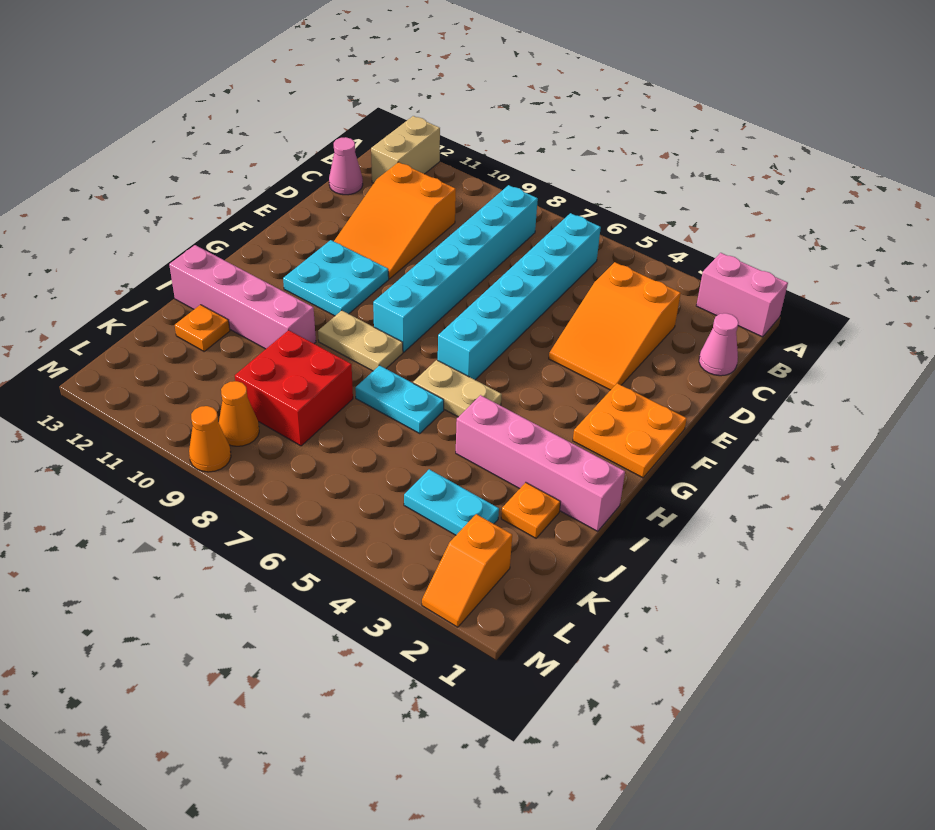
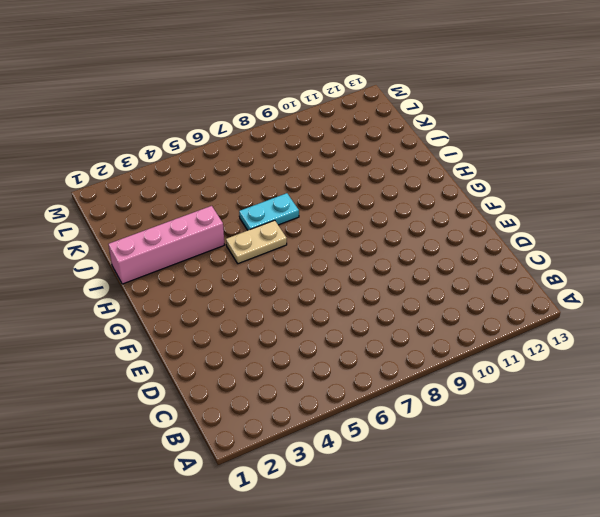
none -> pink 1x2 brick [696,253,788,337]
none -> tan 1x2 brick [371,116,440,183]
none -> cyan 1x6 brick [438,213,601,380]

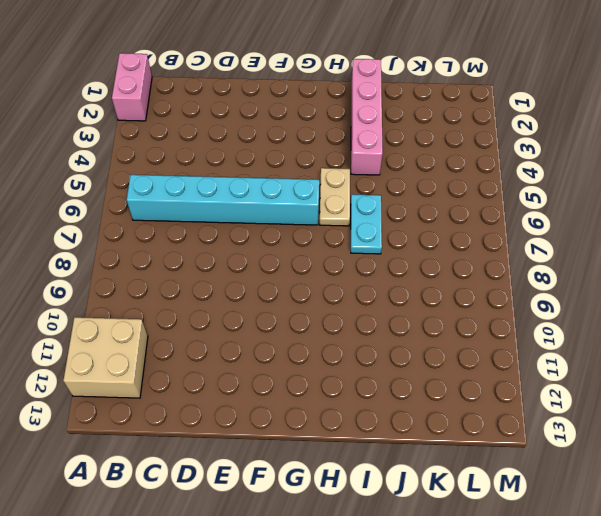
tan 2x2 brick [63,317,148,398] -> tan 1x2 brick [371,116,440,183]
none -> cyan 1x6 brick [373,185,538,352]
none -> pink 1x1 cone [699,313,739,376]
none -> orange 2x3 slope [549,262,681,390]

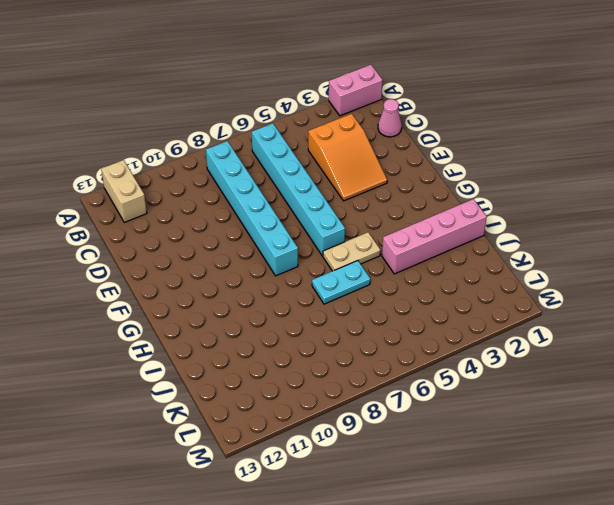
none -> orange 2x3 slope [334,162,456,279]
none -> pink 1x1 cone [329,137,363,195]
none -> orange 2x2 plate [573,383,687,478]

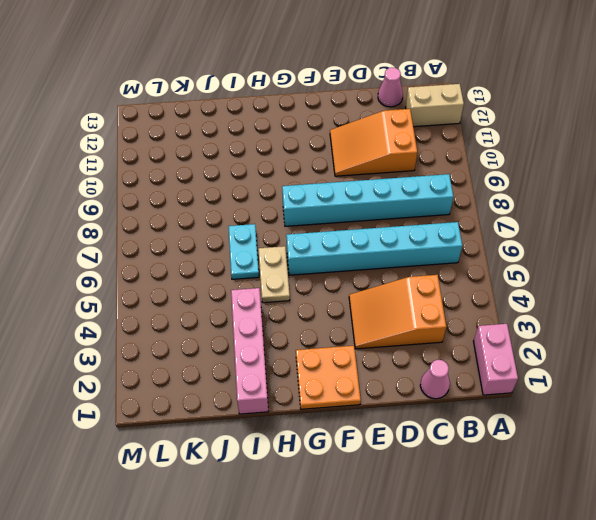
none -> cyan 2x2 plate [283,240,389,316]
none -> tan 1x2 plate [318,311,403,371]
none -> pink 1x4 brick [169,245,316,349]

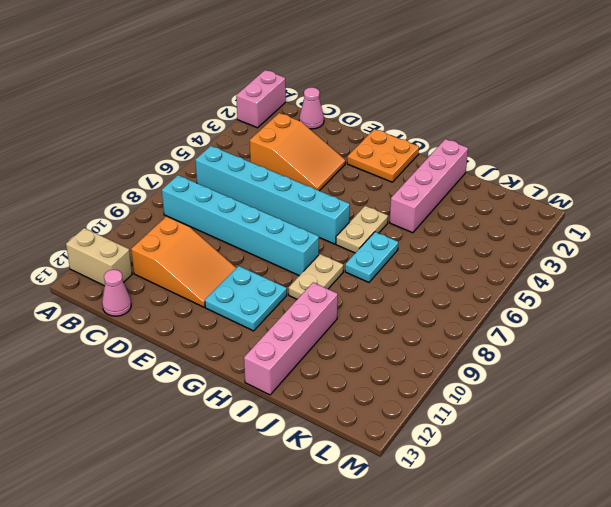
none -> orange 1x1 plate [501,482,560,538]
none -> red 2x2 brick [235,330,353,446]
none -> orange 1x1 plate [175,305,230,351]

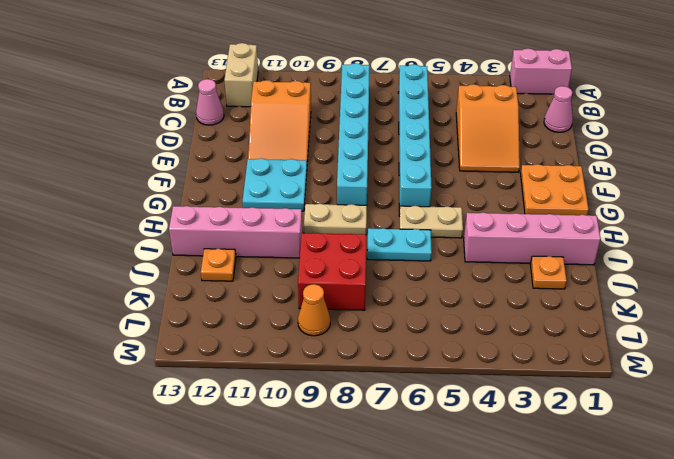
none -> cyan 1x2 plate [404,469,499,535]
none -> orange 1x2 slope [422,514,512,627]
none -> orange 1x1 cone [189,406,231,472]

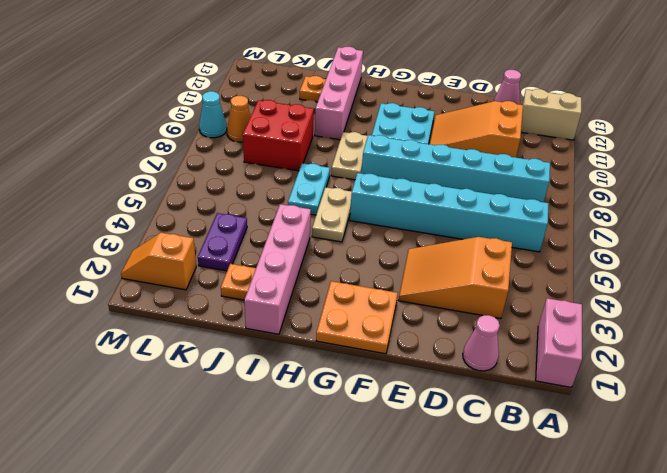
purple 1x2 plate [198,213,247,271] -> cyan 1x2 plate [404,469,499,535]
cyan 1x1 cone [199,91,227,138] -> orange 1x1 cone [189,406,231,472]

